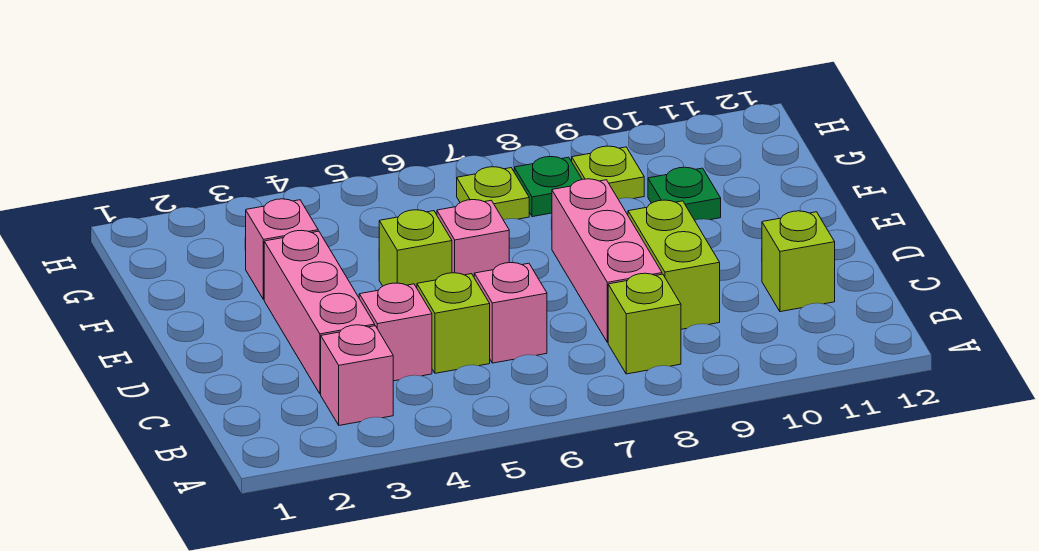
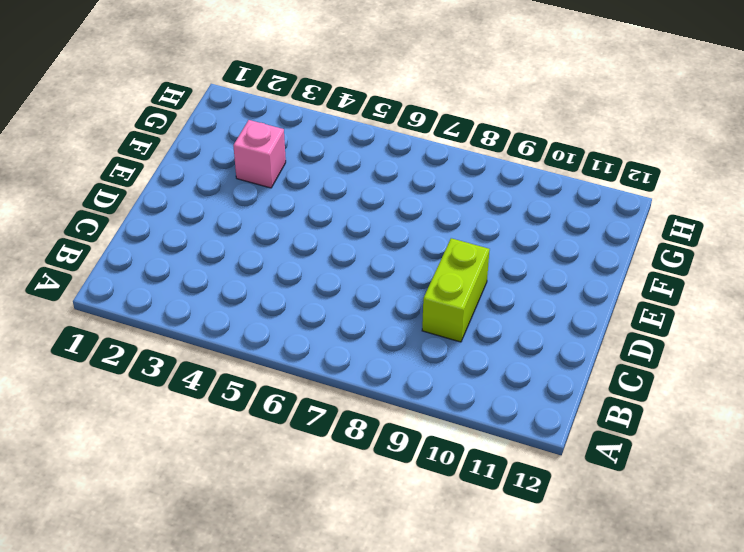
none -> pink 1x1 brick [321,325,393,425]
none -> lime 1x1 brick [608,273,681,374]
none -> pink 1x3 brick [264,230,375,394]

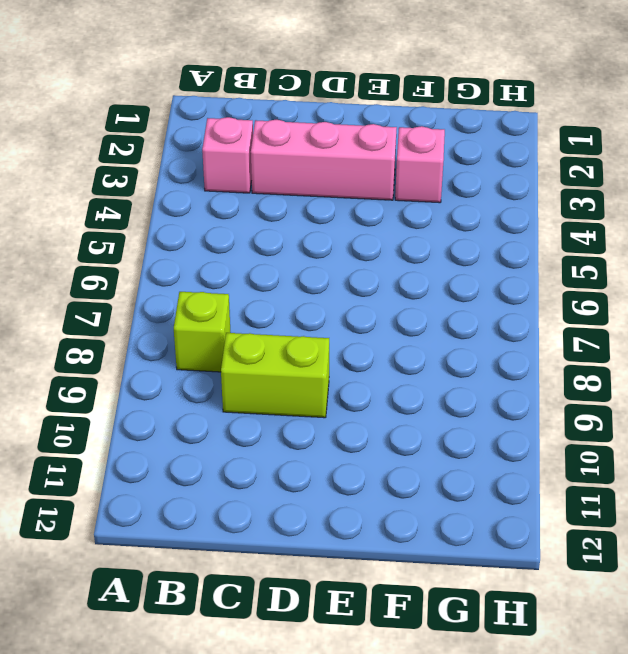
none -> pink 1x1 brick [359,283,432,381]
none -> lime 1x1 brick [417,273,490,373]
none -> pink 1x1 brick [474,263,547,363]

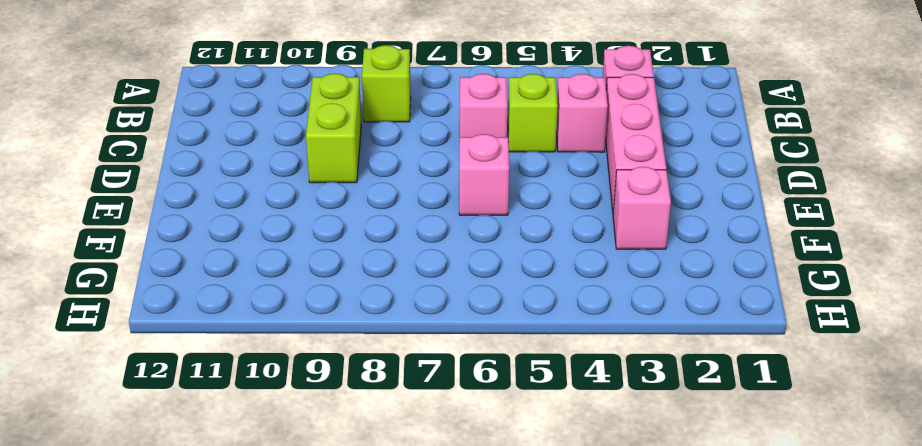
none -> pink 1x3 brick [552,179,662,343]
none -> lime 1x1 brick [762,211,835,312]
none -> lime 1x1 brick [379,210,452,288]

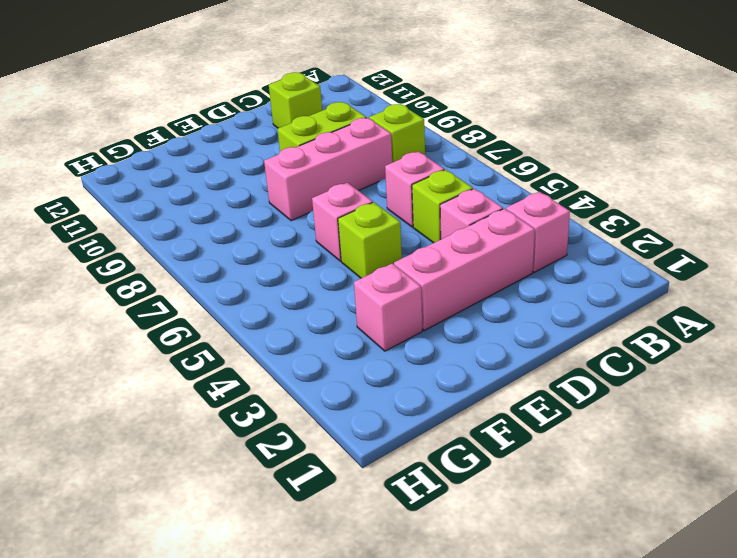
none -> green 1x1 plate [648,167,721,220]
none -> lime 1x1 plate [457,167,529,220]
none -> green 1x1 plate [514,157,582,217]

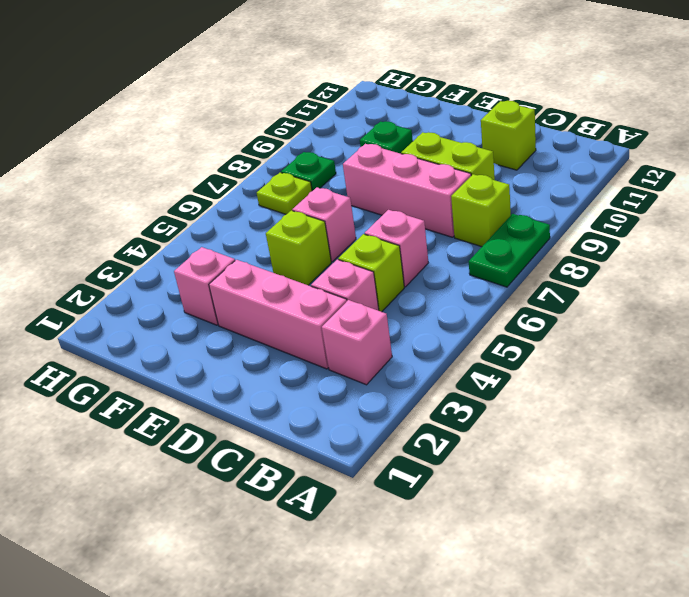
green 1x2 plate [469,214,550,287] -> none
none -> lime 1x1 plate [572,146,644,199]

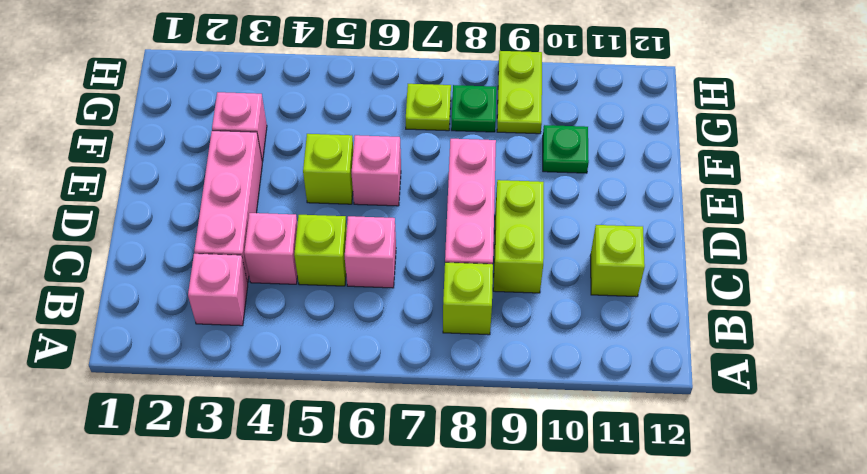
lime 1x2 plate [497,51,542,134] -> lime 1x1 plate [572,146,644,199]

